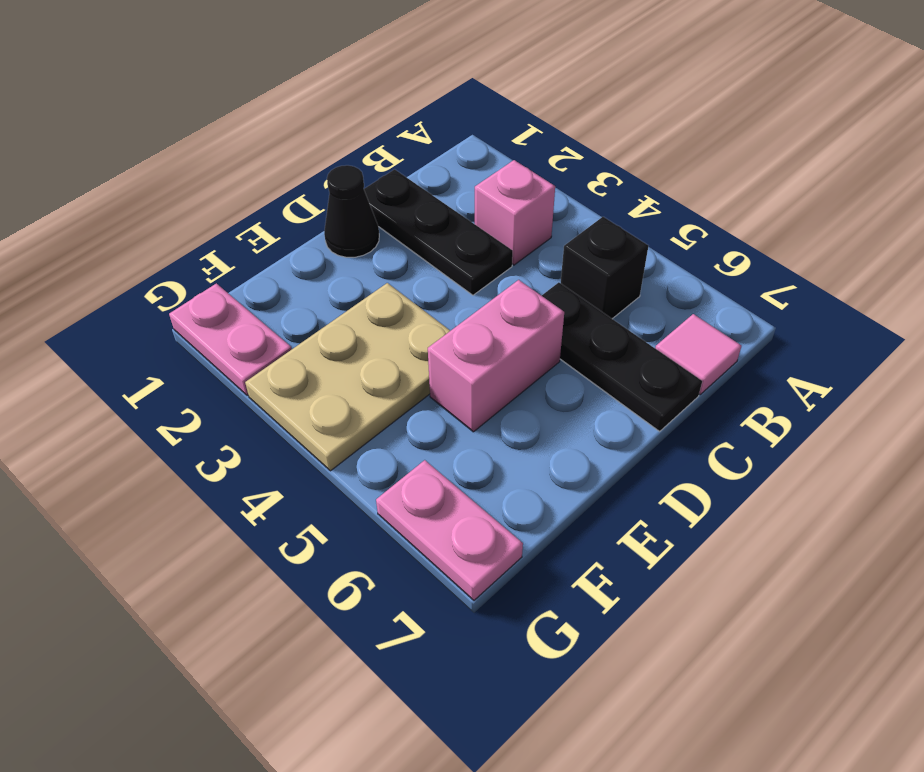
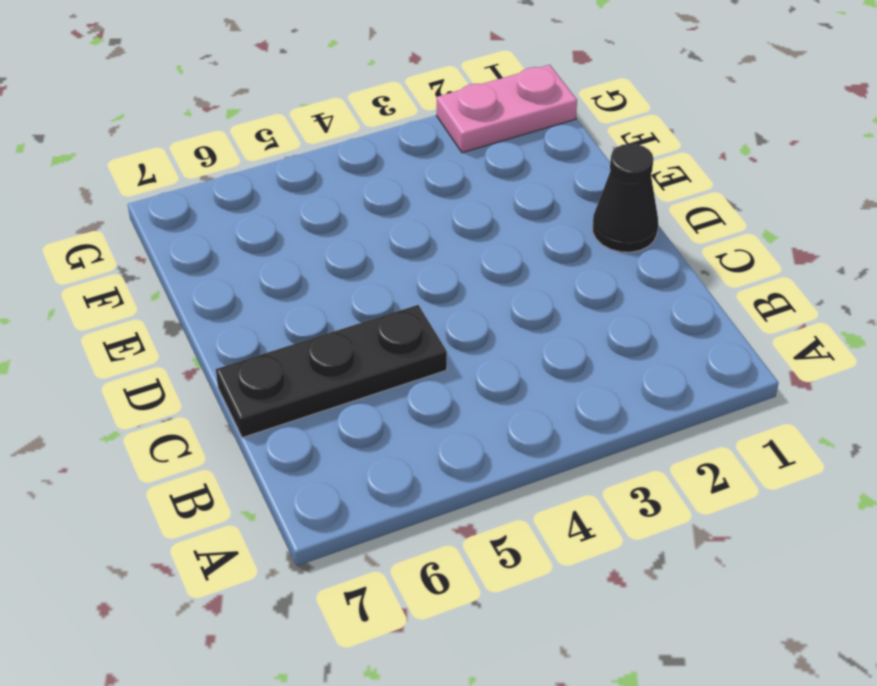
none -> pink 1x1 brick [475,160,555,265]
none -> black 1x1 brick [561,217,648,319]

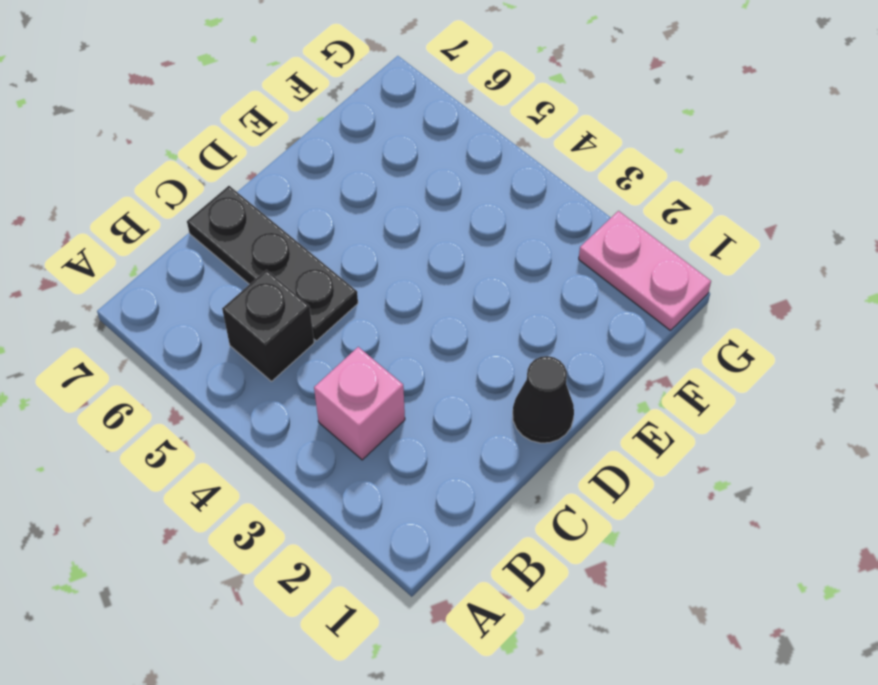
none -> pink 1x1 tile [655,314,741,394]
none -> black 1x3 plate [364,169,513,295]

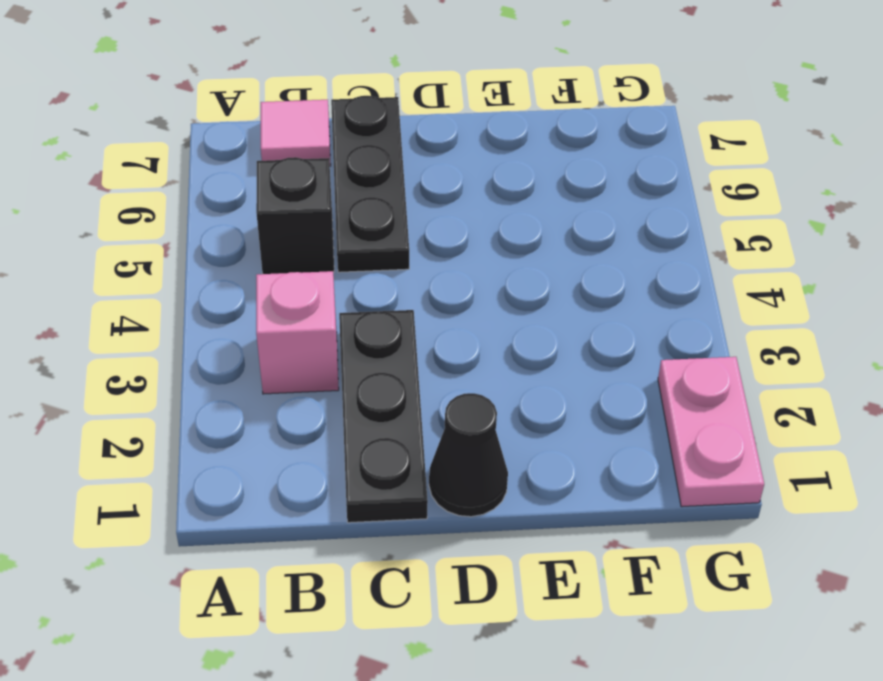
none -> pink 1x2 brick [428,280,564,432]
none -> tan 2x3 plate [245,283,450,471]

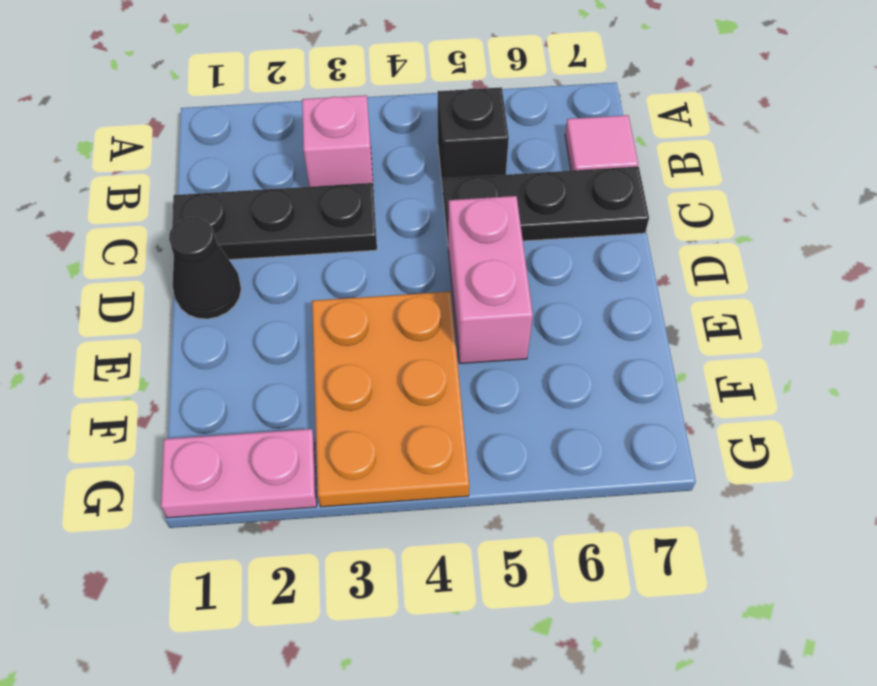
orange 2x3 plate [312,292,469,507] -> tan 2x3 plate [245,283,450,471]
none -> pink 1x2 plate [376,460,523,600]

